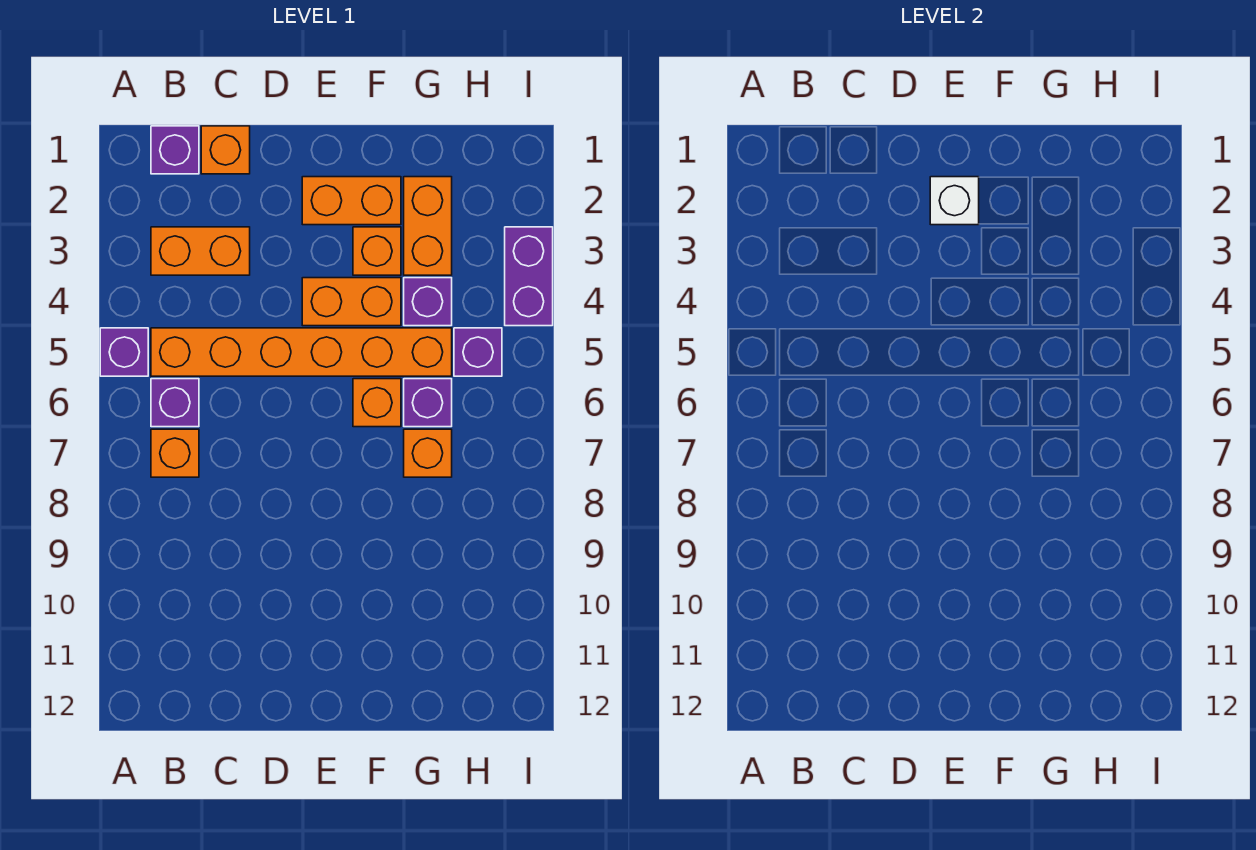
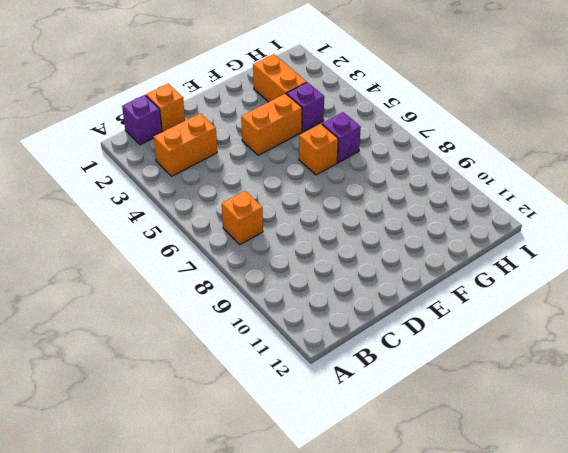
none -> purple 1x1 brick [100,328,148,376]
none -> orange 1x6 brick [151,328,452,376]
none -> purple 1x1 brick [151,379,199,427]

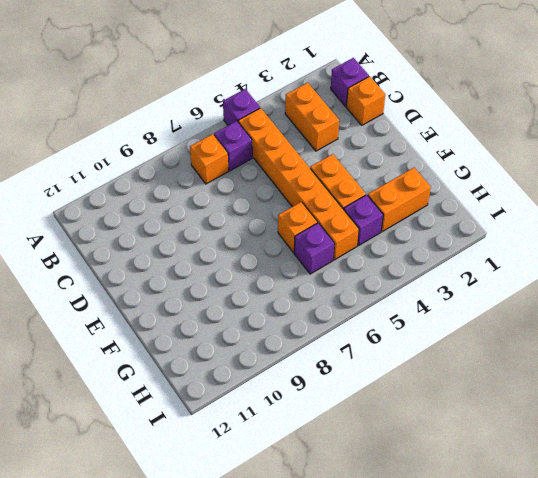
none -> orange 1x2 brick [302,177,401,225]
none -> orange 1x1 brick [353,227,401,275]
none -> orange 1x1 brick [404,429,452,477]

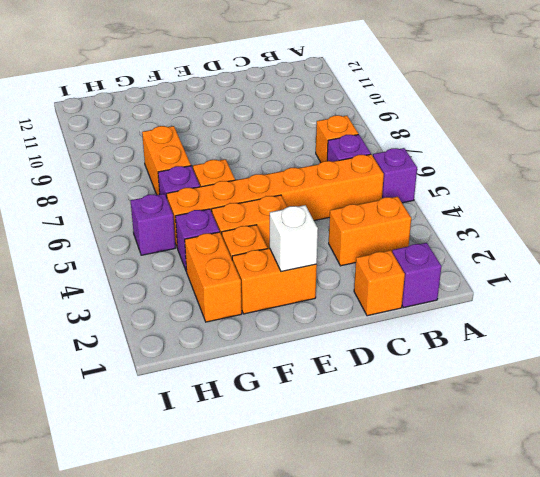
orange 1x2 brick [142,126,191,195] -> orange 1x1 brick [404,429,452,477]
none -> purple 1x2 brick [505,227,553,326]

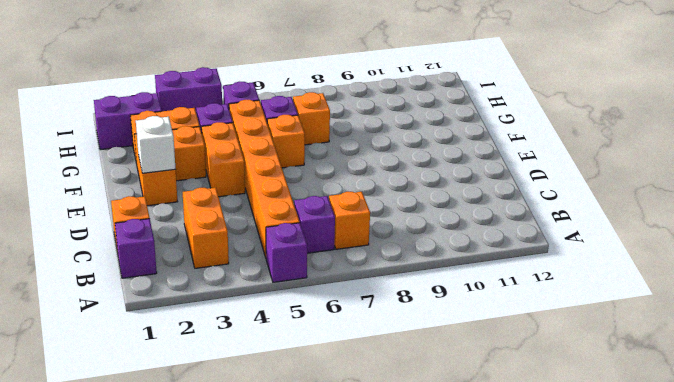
purple 1x2 brick [94,92,162,150] -> none

